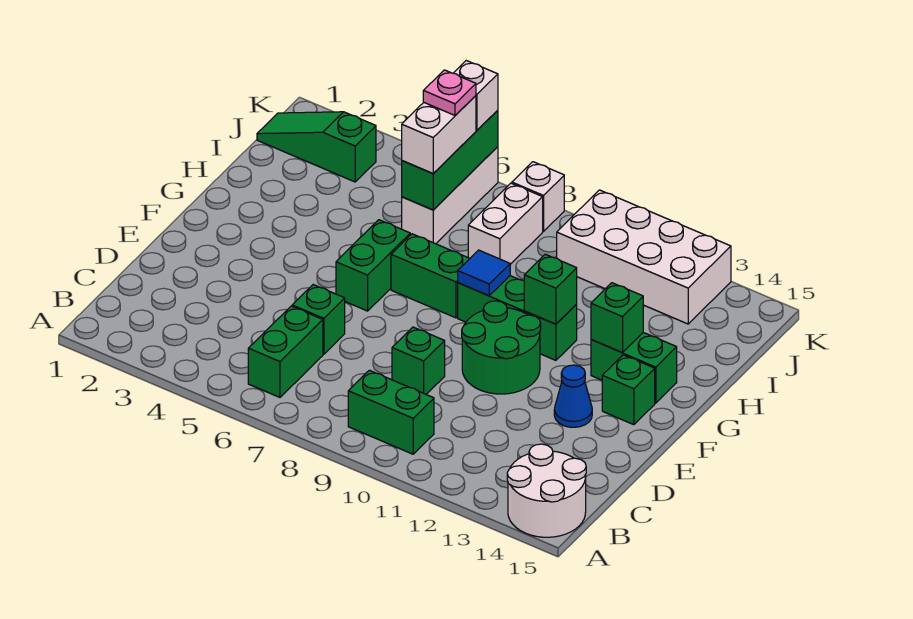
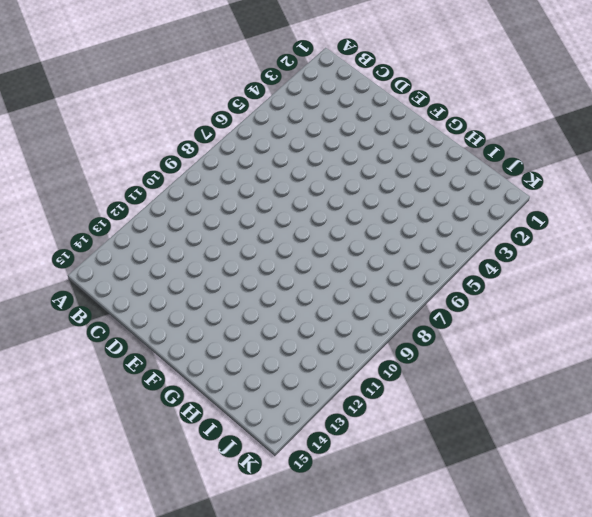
none -> white 2x2 round brick [507,444,586,537]
none -> green 1x2 brick [248,306,323,397]
none -> green 1x2 brick [348,370,434,454]

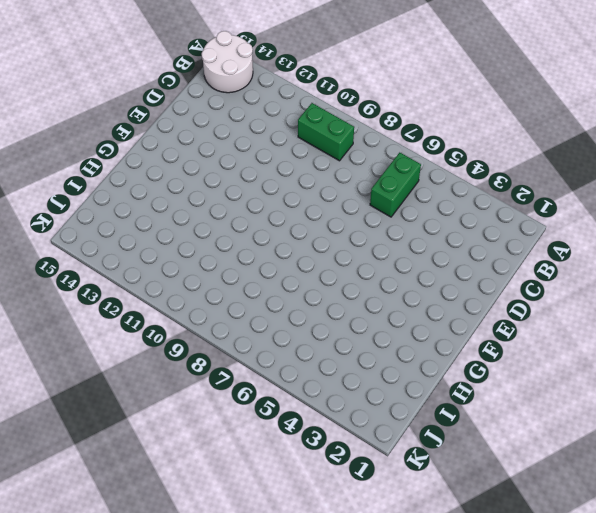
none -> green 1x1 brick [292,285,345,354]
none -> green 1x1 brick [392,327,445,394]
none -> green 2x2 round brick [462,301,541,394]

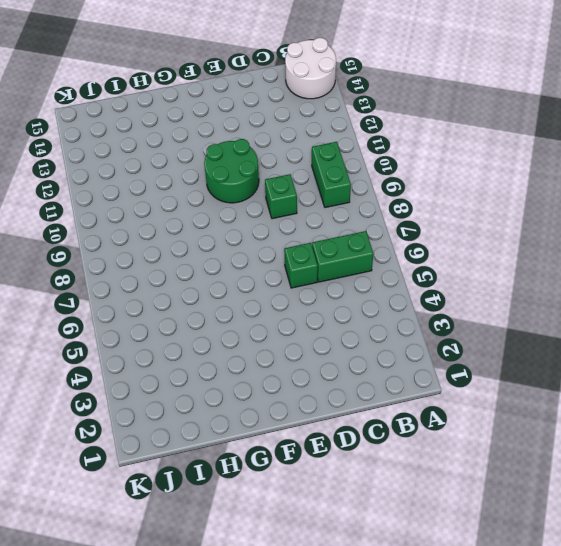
none -> blue 1x1 cone [554,365,592,427]
none -> green 1x2 brick [336,220,410,311]
none -> green 1x1 brick [602,355,655,425]

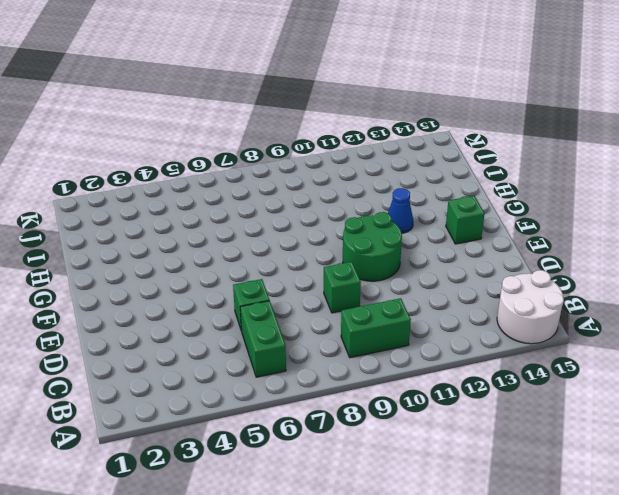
blue 1x1 cone [388,188,413,233] -> blue 1x1 cone moved to [554,365,592,427]
none -> green 1x2 brick [336,220,410,311]
none -> green 1x2 brick [391,234,470,318]
none -> green 1x3 brick [458,276,577,360]

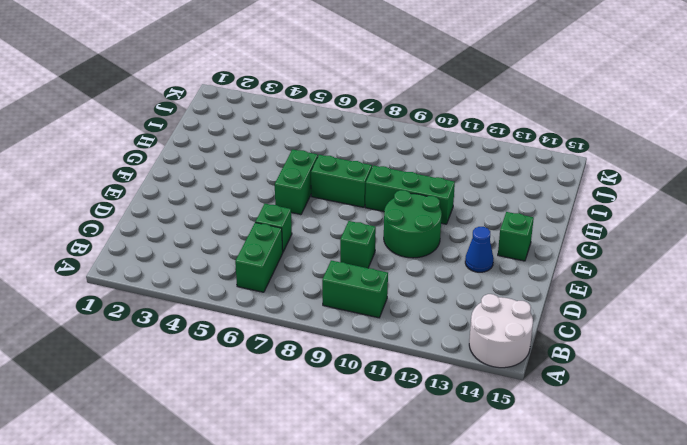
none -> green 1x2 brick [591,333,677,403]
none -> white 1x3 brick [402,147,498,244]
none -> white 1x2 brick [468,183,543,264]

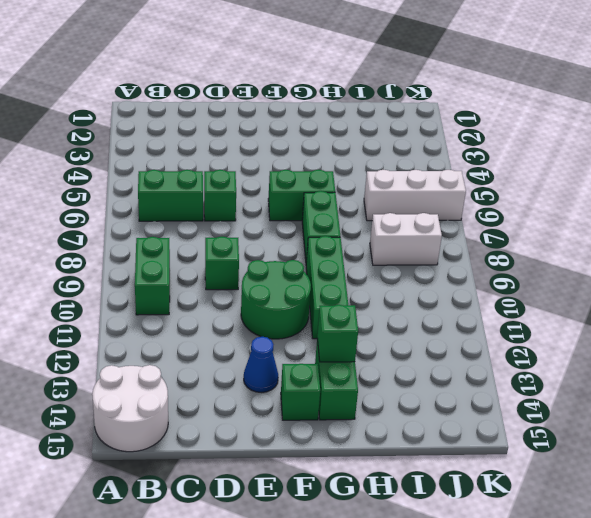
none -> green 1x3 slope [257,112,376,182]
none -> white 2x4 brick [557,190,731,324]
none -> white 1x1 brick [512,162,564,231]

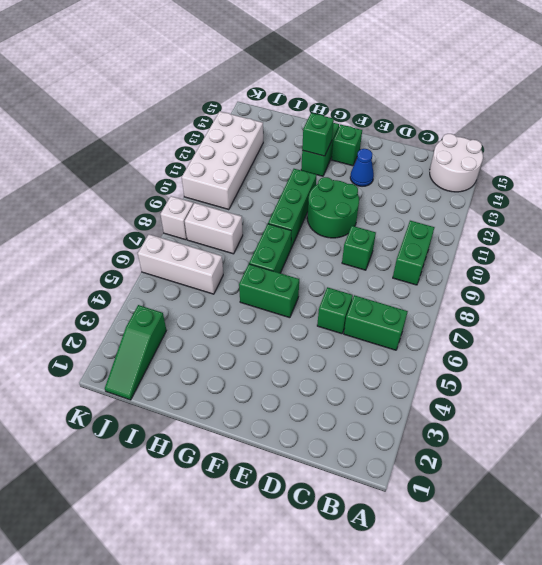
none -> blue 1x1 tile [458,250,510,295]
none -> green 1x1 brick [524,254,577,324]
none -> green 1x3 brick [402,110,498,210]

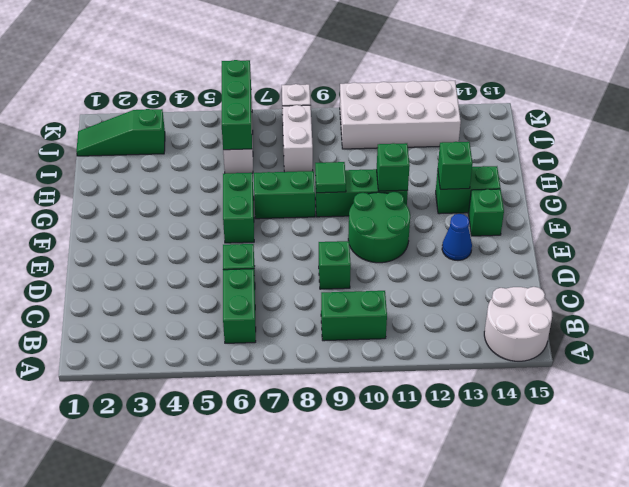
green 1x1 tile [315,162,346,193] -> blue 1x1 tile [458,250,510,295]
none -> white 1x2 brick [402,96,476,173]
none -> white 1x1 brick [454,61,498,130]
none -> pink 1x1 plate [423,70,476,115]

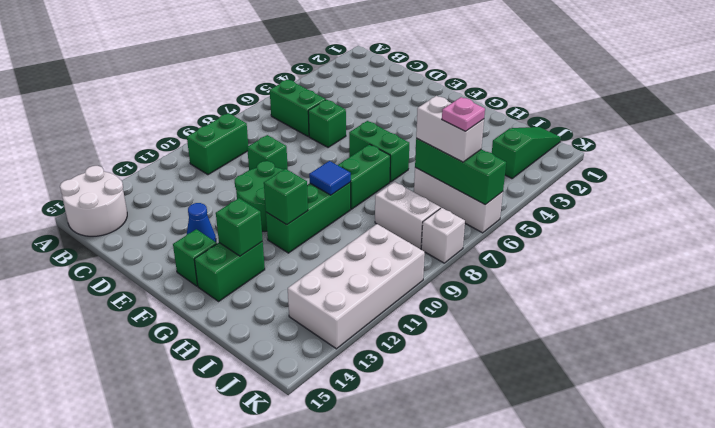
none -> white 1x1 brick [454,61,498,130]

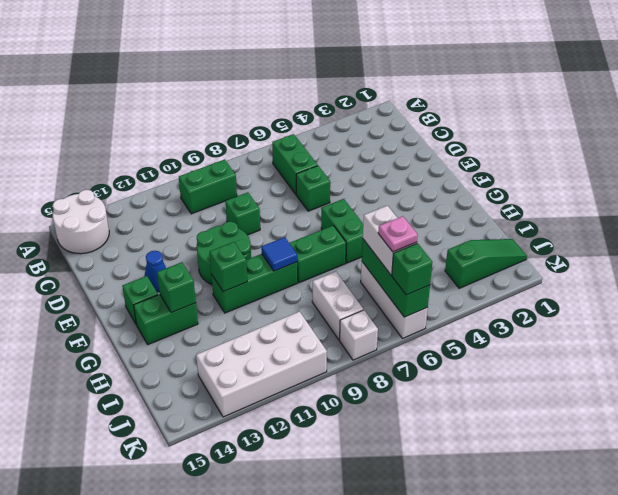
green 1x1 brick [392,243,433,295] -> white 1x1 brick [454,61,498,130]

